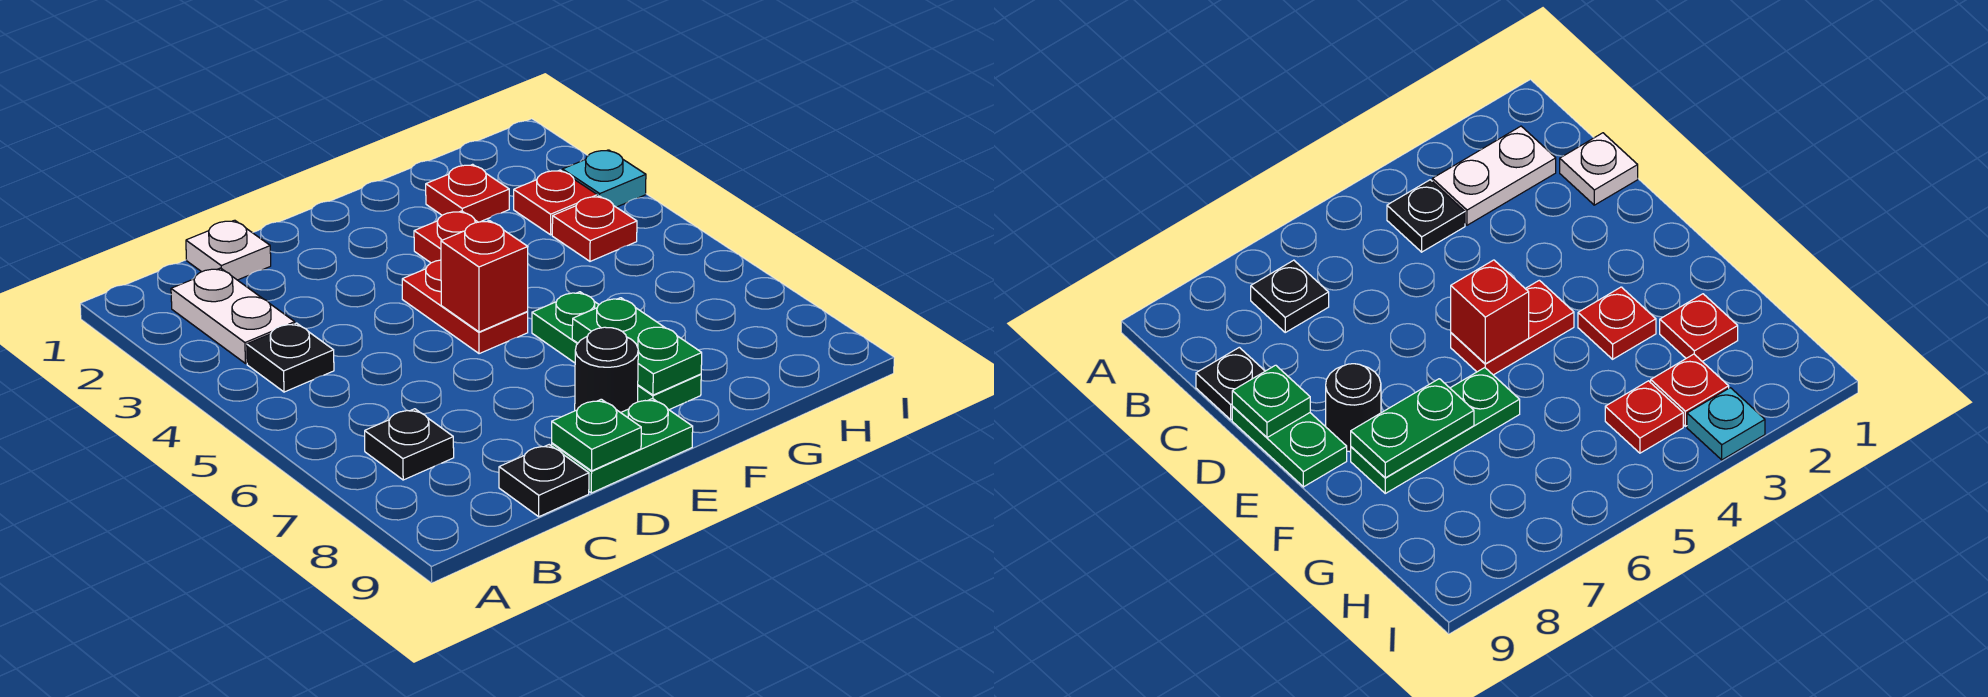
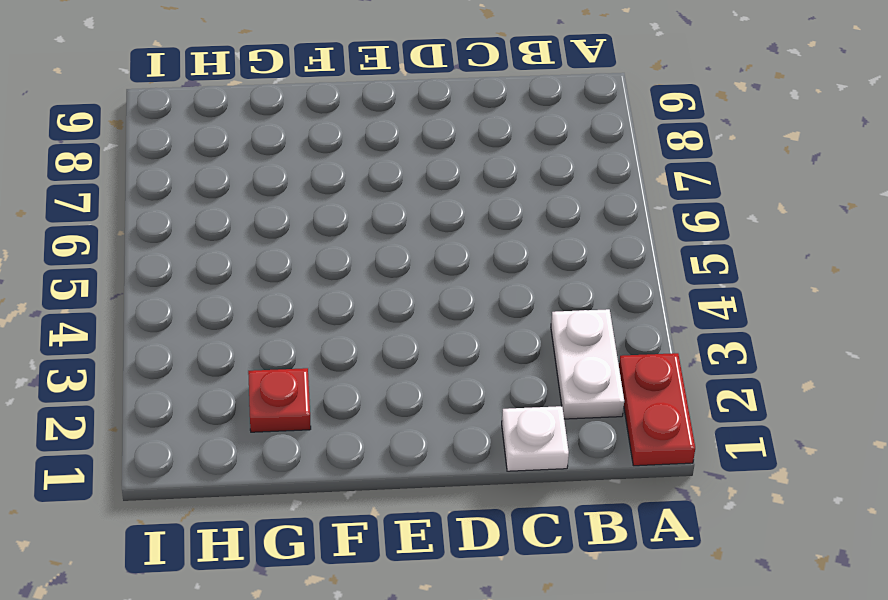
red 1x2 plate [619,353,695,466] -> red 1x2 plate moved to [402,260,528,354]
none -> black 1x1 plate [247,323,334,392]
none -> black 1x1 plate [365,409,454,480]
none -> black 1x1 plate [499,445,589,517]

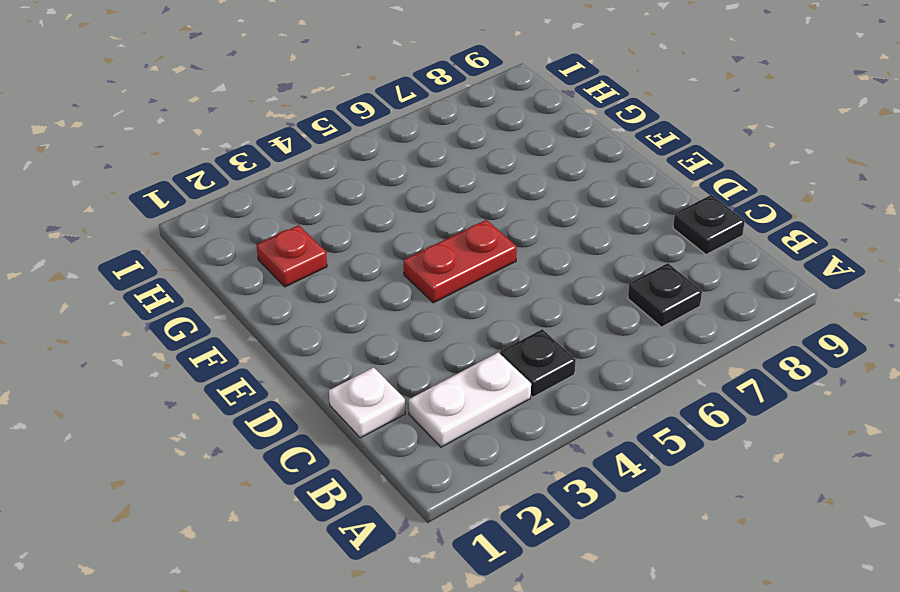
none -> green 1x2 plate [552,399,693,493]
none -> black 1x1 round brick [575,327,638,413]
none -> red 1x1 plate [414,211,477,263]

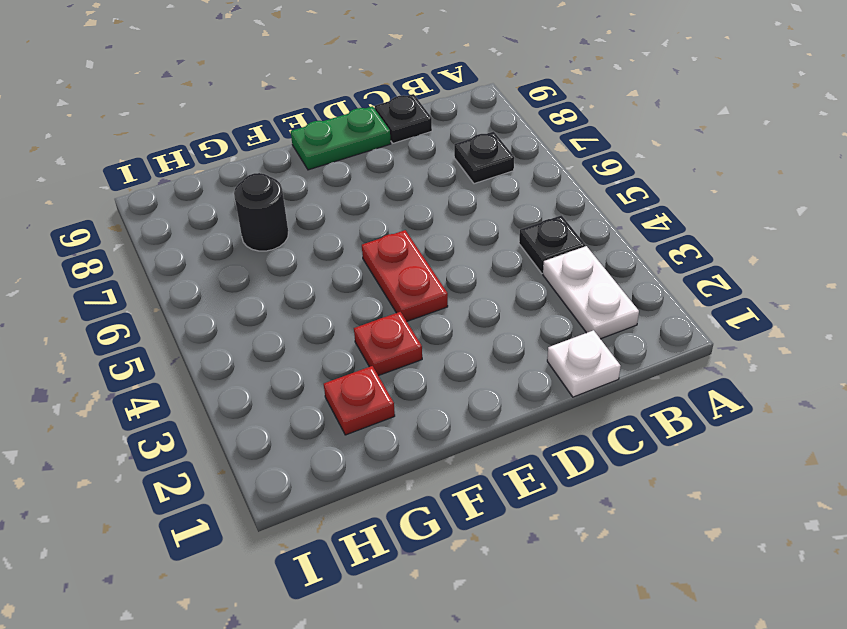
black 1x1 round brick [234,173,289,251] -> black 1x1 round brick moved to [575,327,638,413]
none -> green 1x3 plate [532,292,701,410]
none -> red 1x1 plate [514,170,597,235]
none -> red 1x1 plate [552,196,637,261]

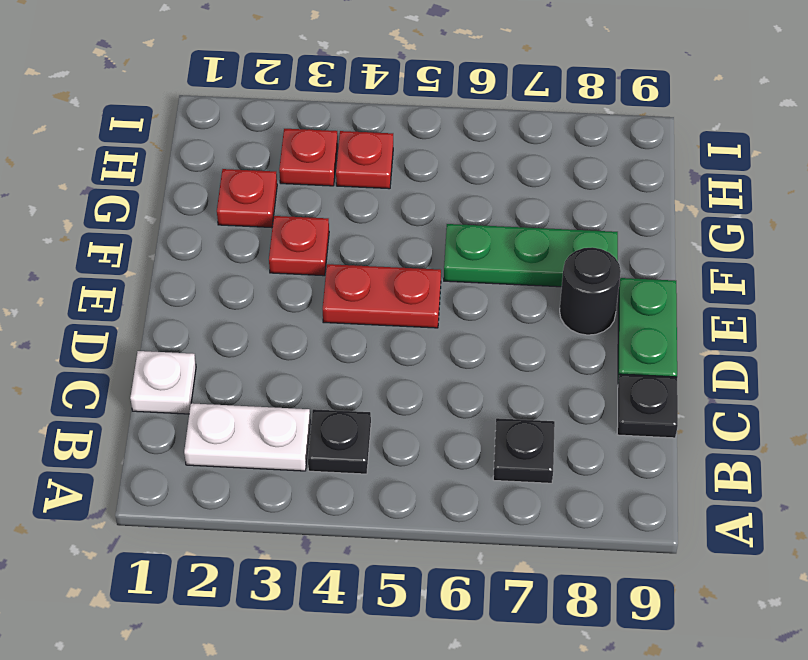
none -> cyan 1x1 plate [562,150,646,207]
none -> green 1x1 plate [552,399,641,471]
none -> red 1x1 brick [441,221,528,332]

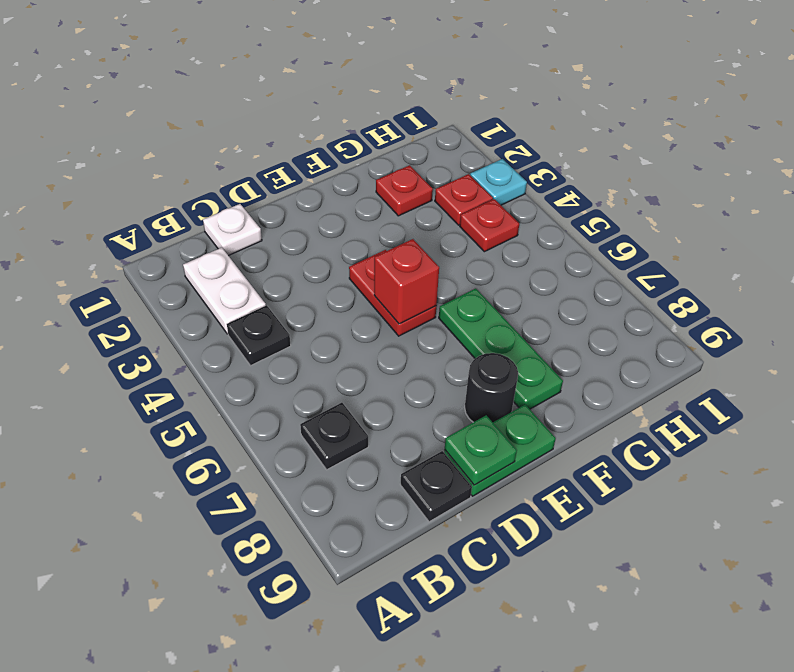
none -> red 1x1 plate [414,211,477,263]
none -> green 1x2 plate [572,298,702,395]

